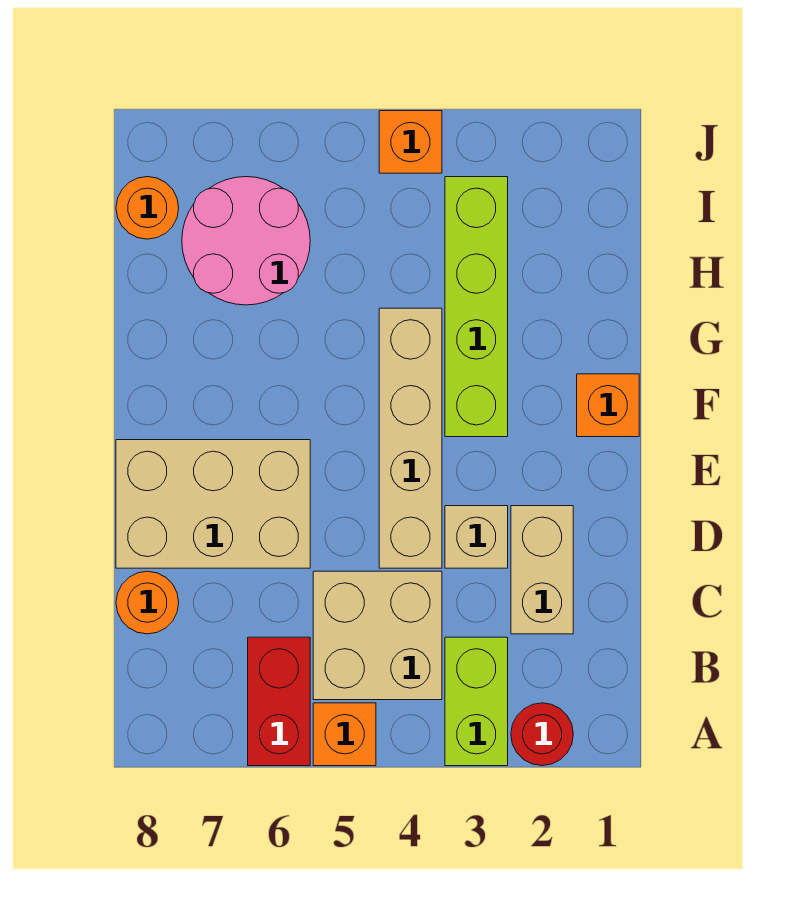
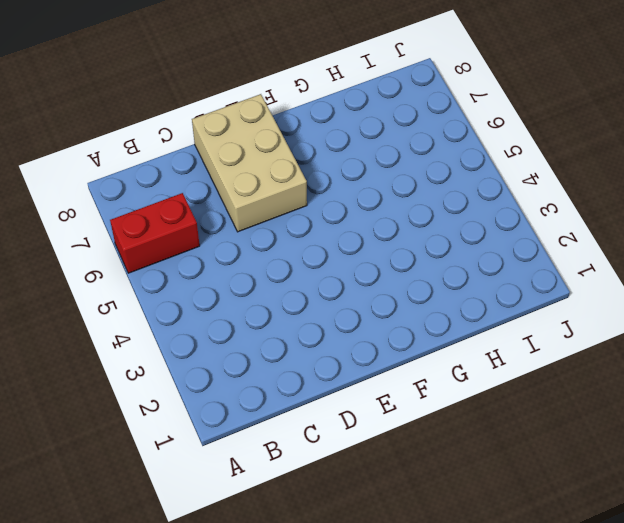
none -> red 1x1 round brick [511,703,573,766]
none -> lime 1x2 brick [445,637,508,766]
none -> orange 1x1 brick [313,703,376,766]

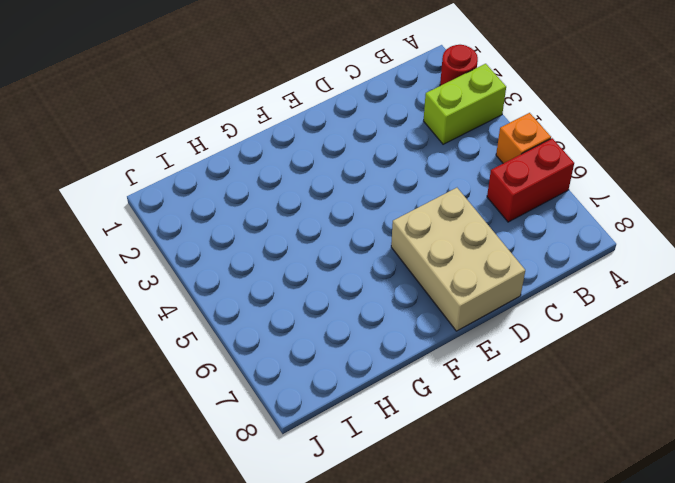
none -> tan 2x2 brick [313,571,442,700]
none -> tan 1x2 brick [511,506,573,634]
none -> orange 1x1 round brick [116,571,179,634]

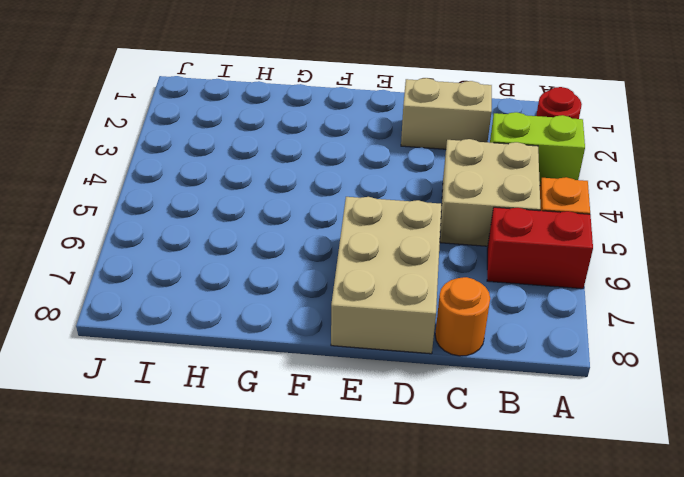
none -> tan 1x1 brick [445,506,508,568]
none -> tan 1x4 brick [379,308,442,568]
none -> orange 1x1 brick [577,374,639,437]

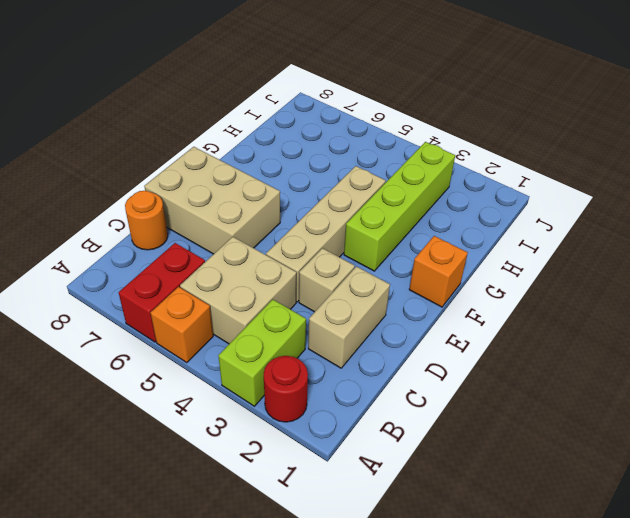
none -> pink 2x2 round brick [182,177,310,305]
none -> orange 1x1 round brick [116,177,179,239]
none -> orange 1x1 brick [379,111,442,173]

